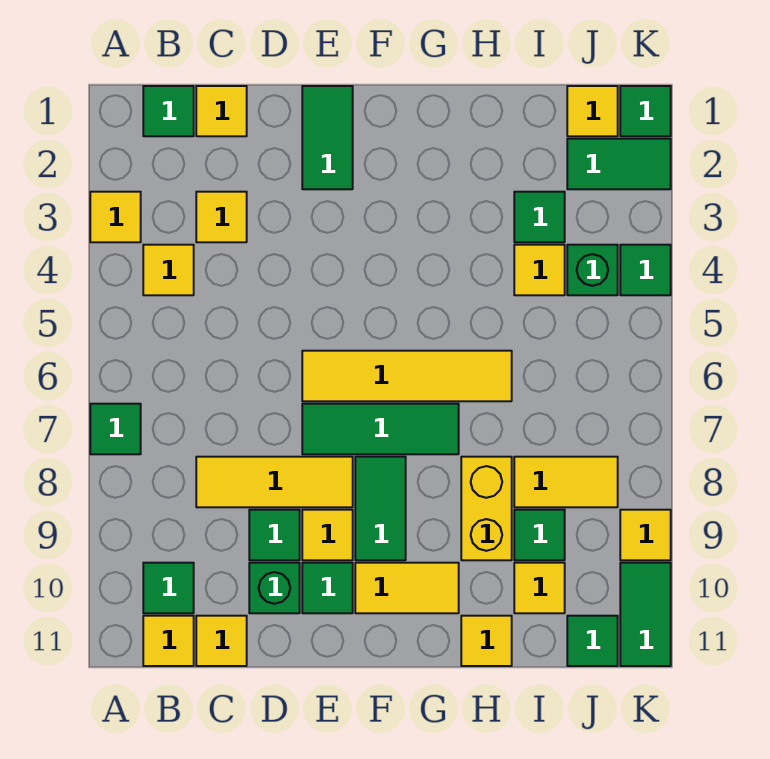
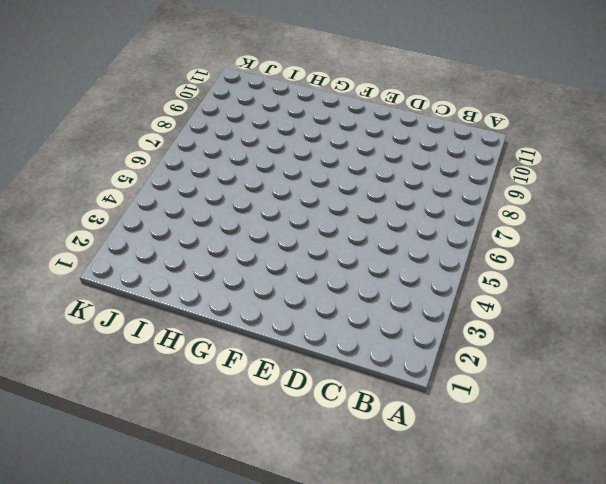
none -> yellow 1x1 tile [90,192,141,242]
none -> green 1x1 tile [90,404,141,454]
none -> green 1x1 tile [143,86,194,136]
none -> yellow 1x1 tile [143,245,194,295]

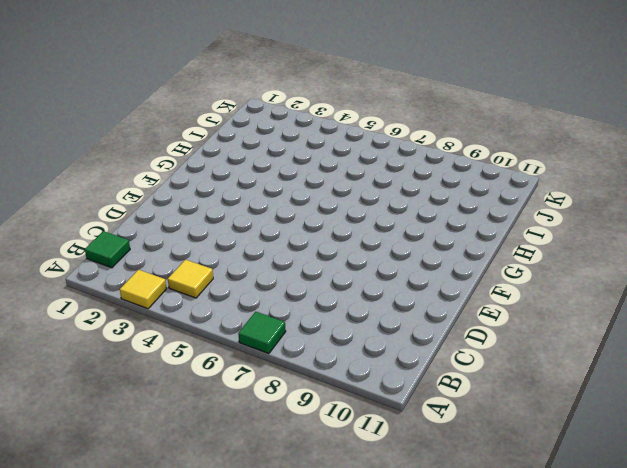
none -> green 1x1 tile [143,563,194,613]
none -> yellow 1x1 tile [143,616,194,666]
none -> yellow 1x1 tile [196,86,247,136]
none -> yellow 1x1 tile [196,192,247,242]

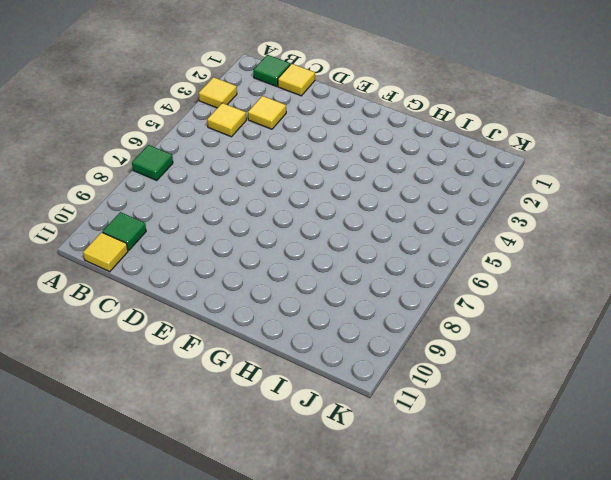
none -> yellow 1x3 tile [196,457,353,507]
none -> yellow 1x1 tile [196,616,247,666]
none -> green 1x1 tile [249,510,300,560]
none -> green 1x1 brick [249,563,300,613]

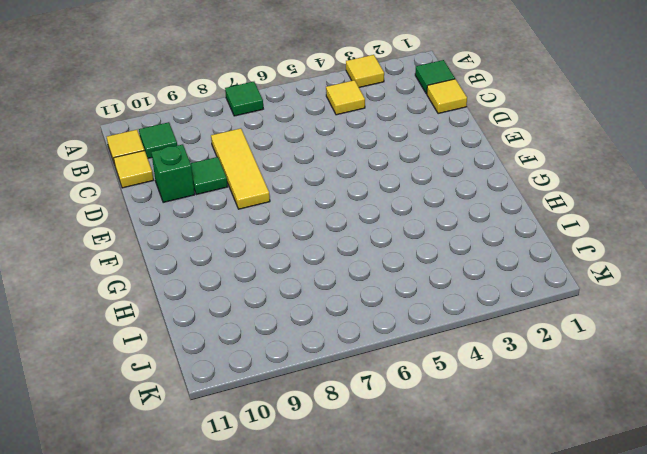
none -> yellow 1x1 tile [196,192,247,242]
none -> green 1x2 tile [302,86,353,189]
none -> yellow 1x4 tile [302,351,512,401]
none -> green 1x3 tile [302,404,459,454]

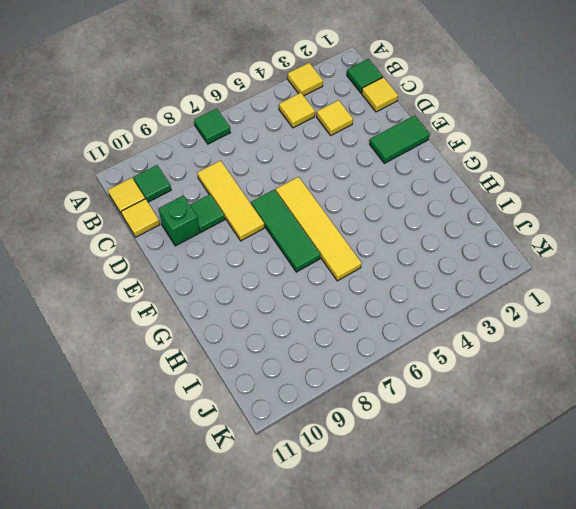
none -> yellow 1x1 tile [302,510,353,560]
none -> green 1x1 tile [302,563,353,613]
none -> green 1x2 tile [355,457,406,560]
none -> yellow 1x2 tile [355,563,459,613]

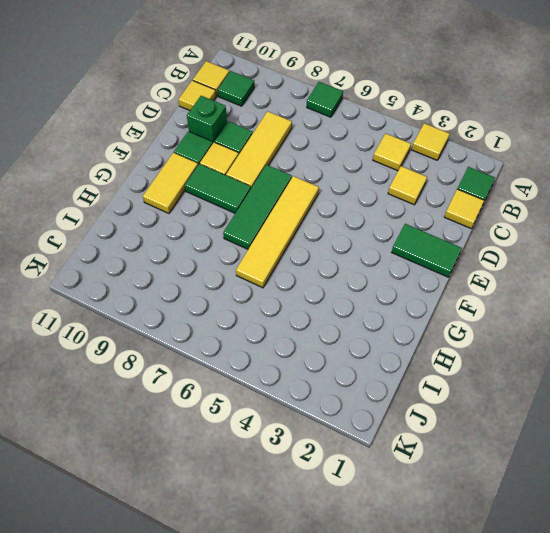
none -> yellow 1x2 brick [461,457,512,560]
none -> yellow 1x1 tile [461,616,512,666]
none -> green 1x1 tile [514,192,565,242]
none -> yellow 1x1 tile [514,245,565,295]

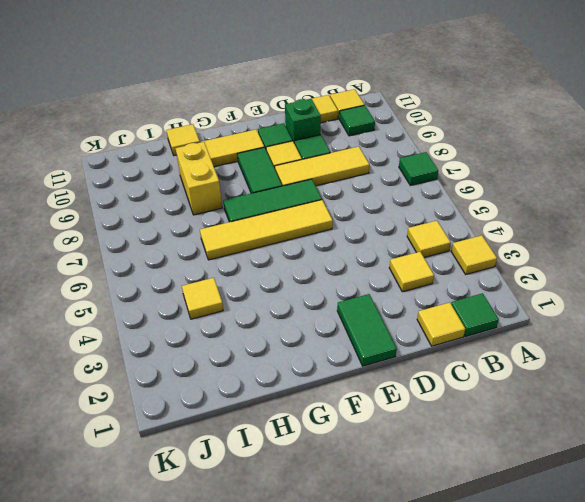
none -> green 1x1 tile [514,192,565,242]
none -> yellow 1x2 tile [514,457,618,507]
none -> green 1x1 tile [514,510,565,560]
none -> yellow 1x1 tile [514,563,565,613]

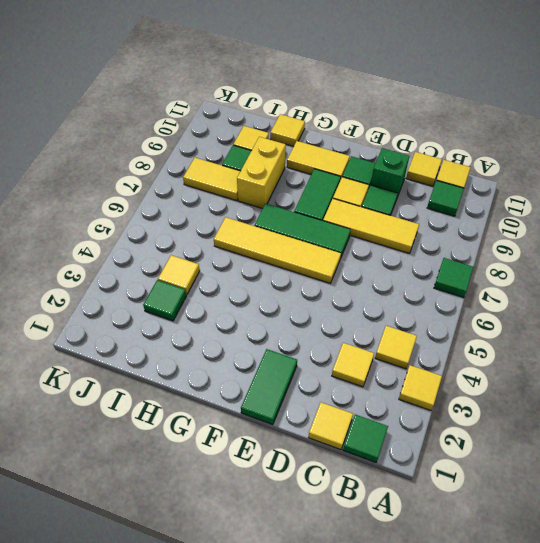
none -> yellow 1x1 tile [567,86,618,136]
none -> green 1x2 tile [567,139,671,189]
none -> green 1x1 brick [567,245,618,295]
none -> green 1x1 tile [567,616,618,666]

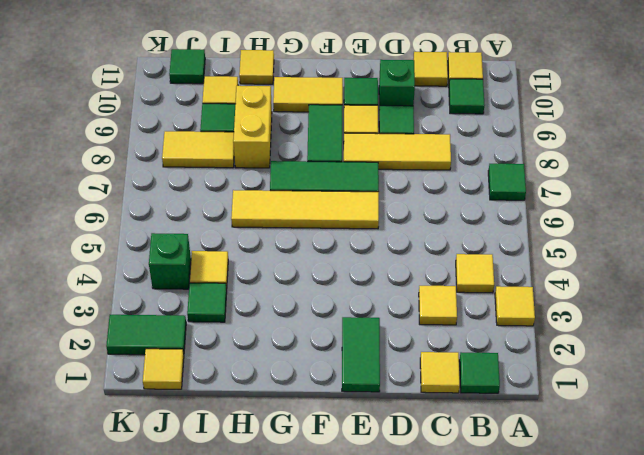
none -> green 1x1 tile [620,86,671,136]
none -> green 1x1 tile [620,245,671,295]
none -> yellow 1x1 tile [620,510,671,560]
none -> green 1x2 tile [620,563,671,666]

